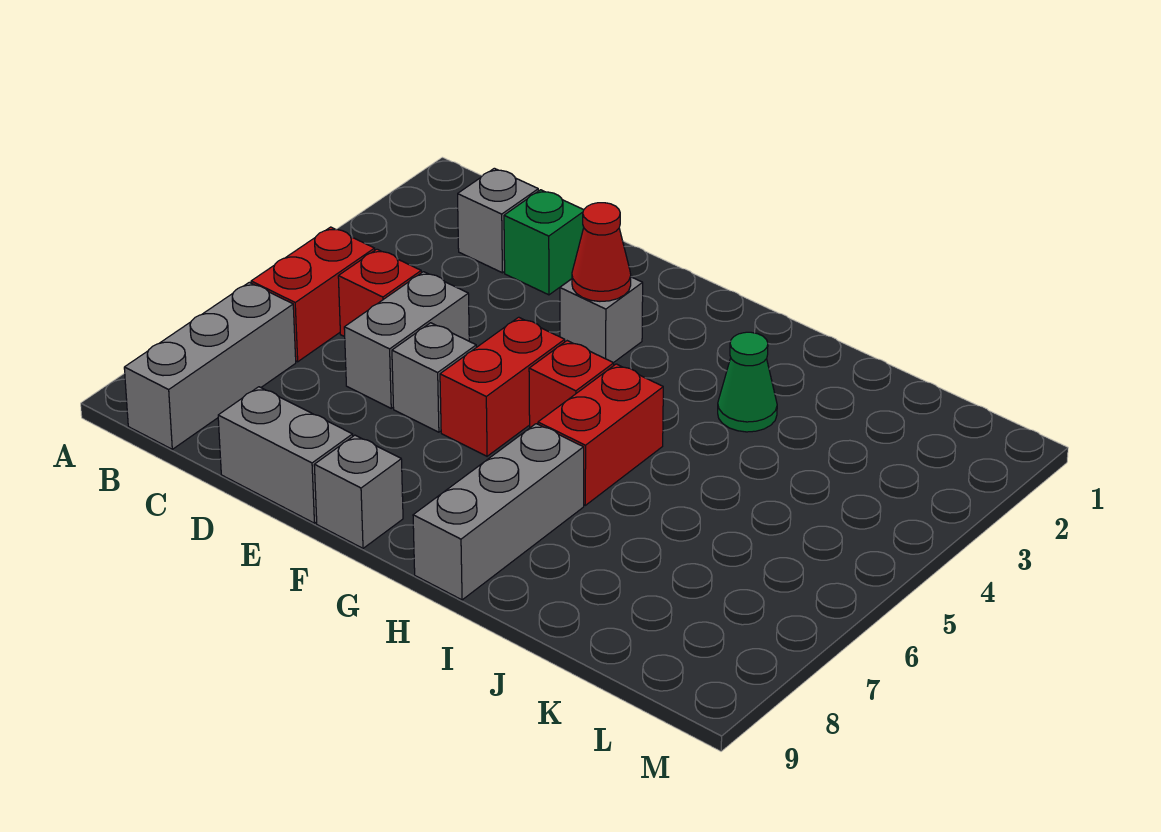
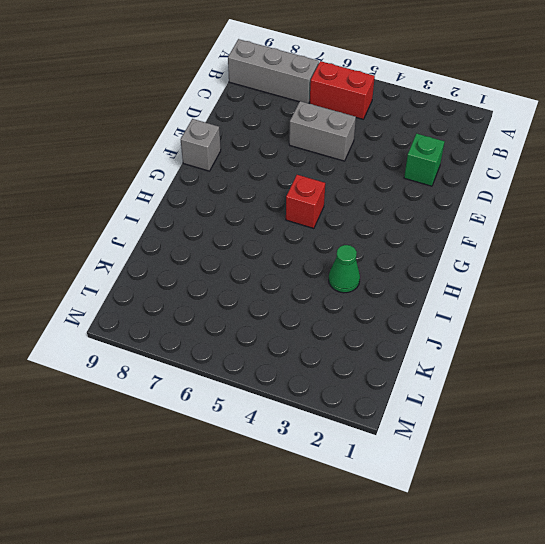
none -> grey 1x1 brick [458,168,538,273]
none -> red 1x1 brick [338,249,421,337]
none -> grey 1x2 brick [218,387,353,523]

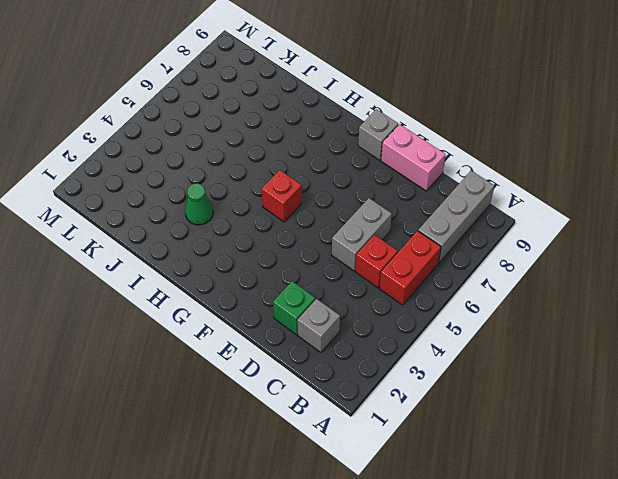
pink 1x2 brick [381,124,446,191] -> grey 1x2 brick [218,387,353,523]
none -> grey 1x1 brick [392,323,476,432]
none -> grey 1x1 brick [560,277,643,363]
none -> red 1x2 brick [440,317,565,456]

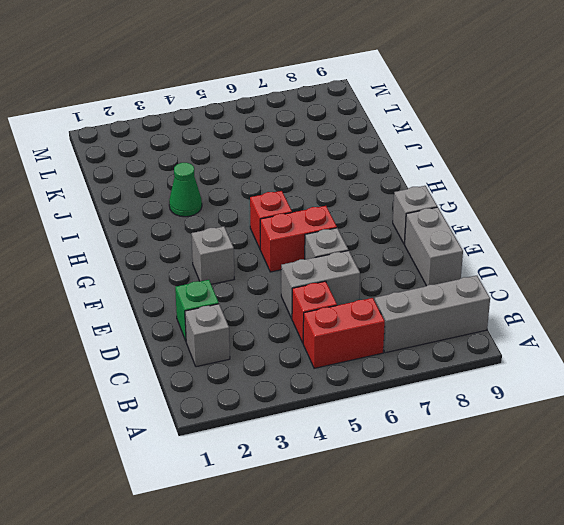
none -> red 1x2 brick [538,364,663,505]
none -> grey 1x3 brick [413,424,584,600]
none -> red 1x1 cone [572,203,631,301]

